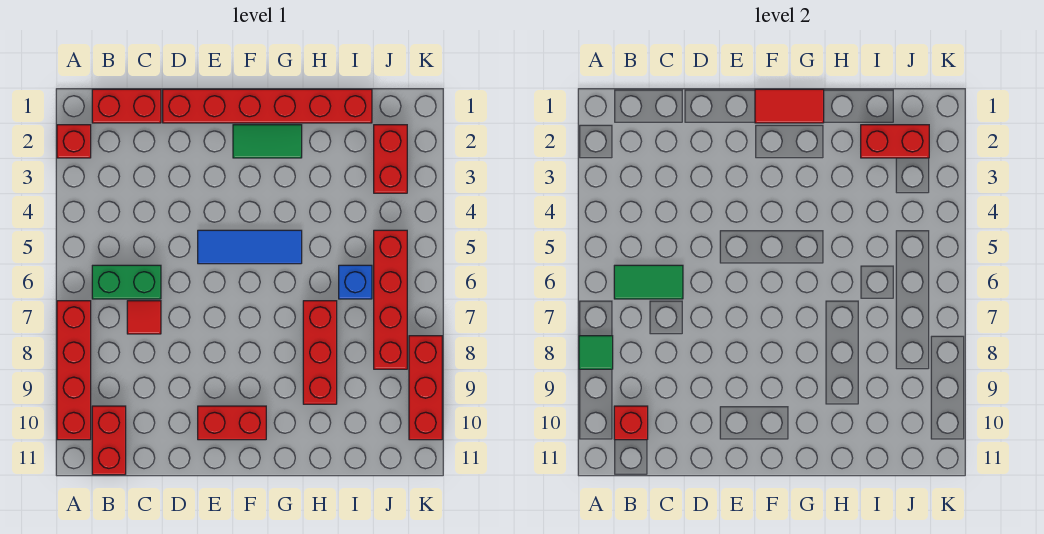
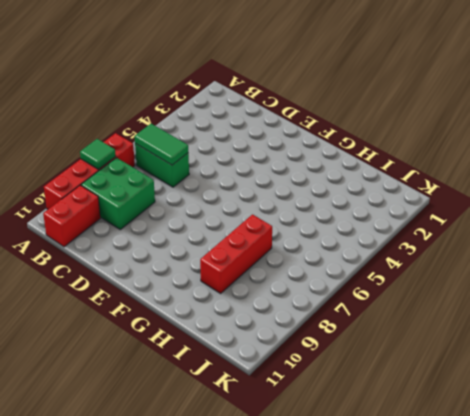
green 2x2 brick [81,158,155,229] -> none
none -> red 1x1 brick [57,125,91,158]
none -> red 1x2 brick [92,89,161,123]
none -> red 1x1 tile [127,301,161,334]

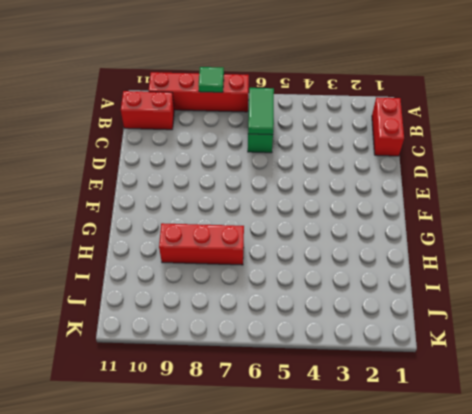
none -> red 1x1 brick [57,125,91,158]
none -> red 1x1 tile [127,301,161,334]
none -> red 1x6 brick [163,89,372,123]

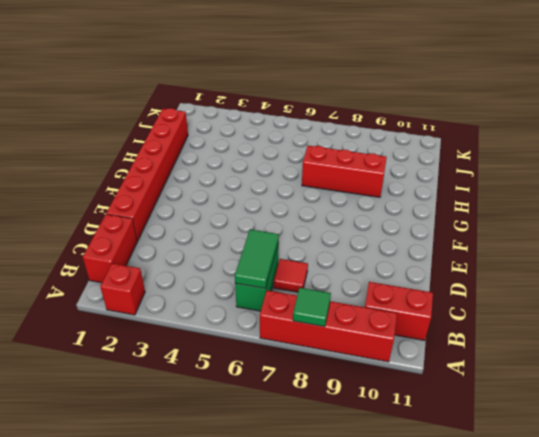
none -> blue 1x3 tile [198,230,302,264]
none -> red 1x2 brick [198,406,266,440]
none -> green 1x2 tile [233,125,302,158]

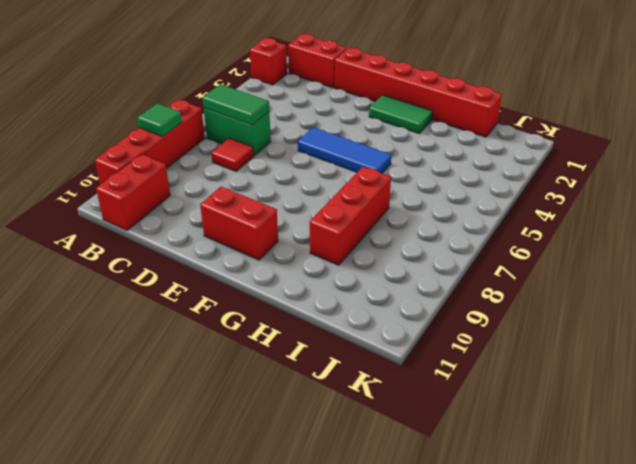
none -> blue 1x1 brick [339,265,372,299]
none -> red 1x2 brick [374,125,407,193]
none -> red 1x4 brick [374,230,407,369]

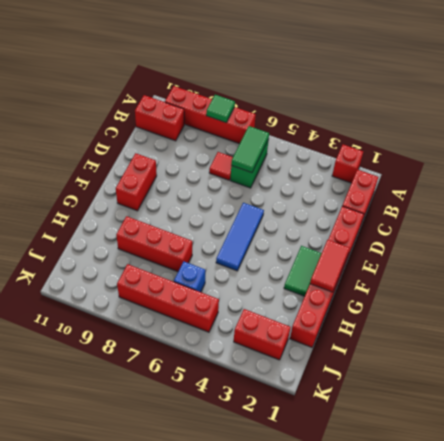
none -> red 1x3 brick [409,336,442,440]
none -> red 1x1 brick [614,406,648,440]
none -> red 1x2 brick [861,125,929,158]

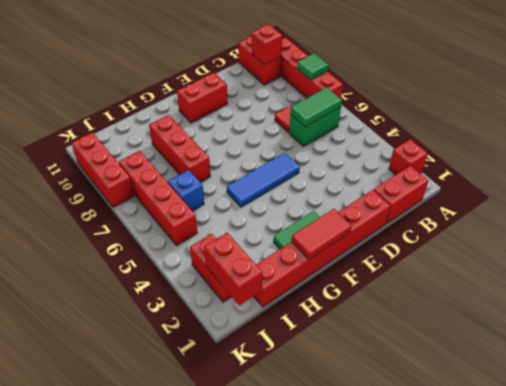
red 1x2 brick [204,233,262,305] -> red 1x2 brick turned to [861,125,929,158]

